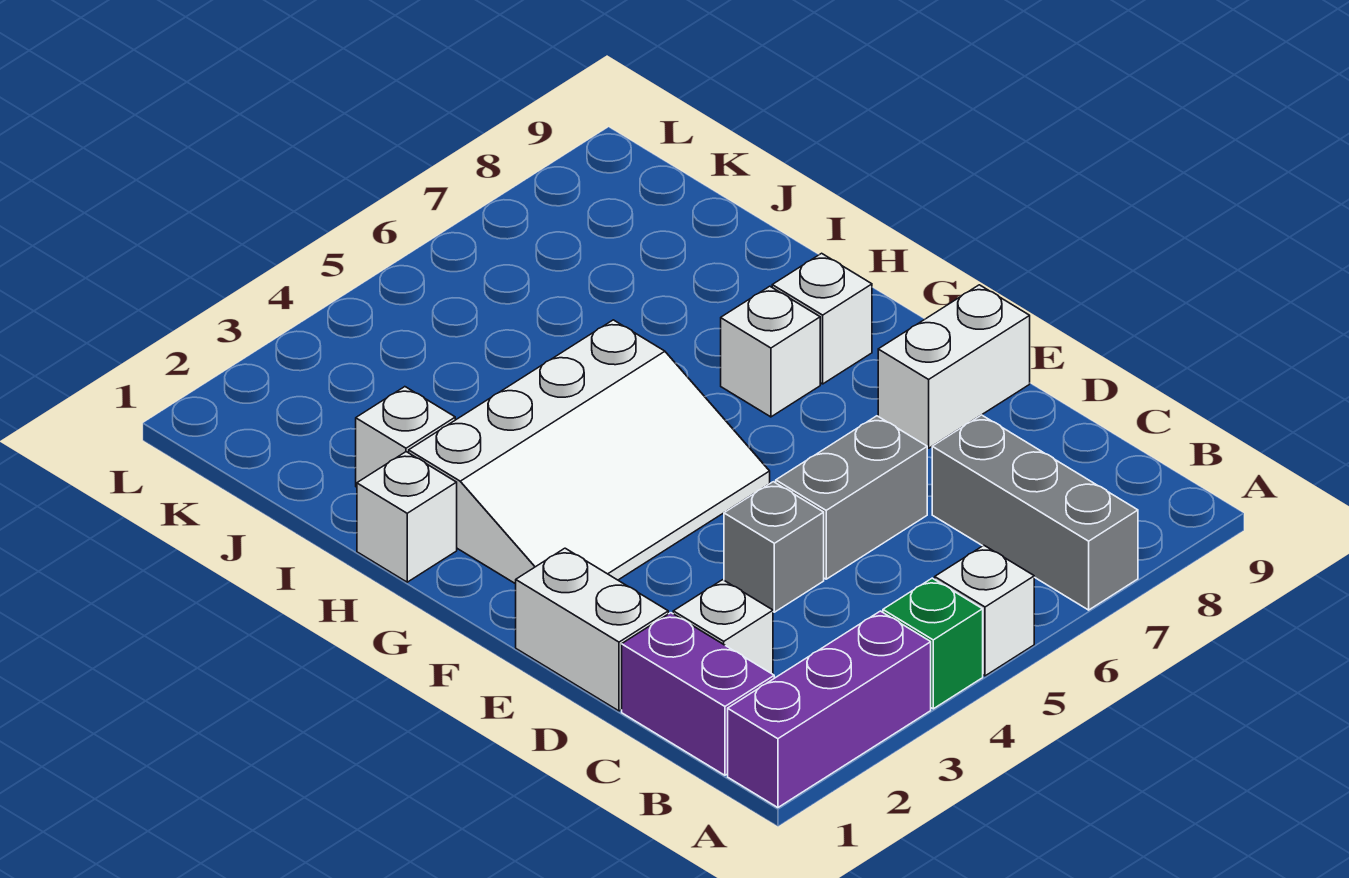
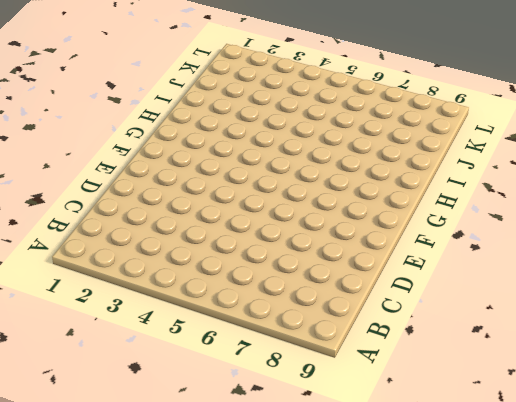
none -> purple 1x3 brick [728,611,931,808]
none -> green 1x1 brick [883,578,983,709]
none -> white 1x1 brick [935,545,1034,676]

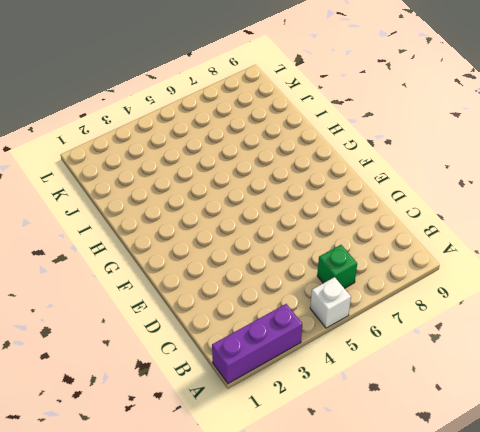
green 1x1 brick [317,245,357,288] -> green 1x1 brick moved to [883,578,983,709]
none -> grey 1x3 brick [932,415,1138,610]
none -> purple 1x2 brick [622,613,774,775]
none -> white 1x1 brick [673,580,773,674]

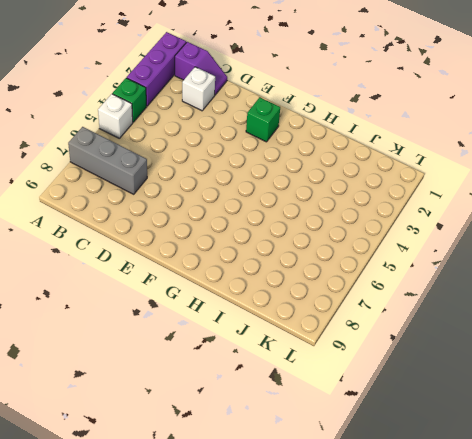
purple 1x2 slope [175,42,227,95] -> purple 1x2 brick [622,613,774,775]
green 1x1 brick [246,97,280,142] -> white 3x4 slope [409,320,770,584]
none -> white 1x2 brick [516,548,668,711]
none -> grey 1x1 brick [724,482,824,612]
none -> grey 1x2 brick [776,416,927,579]

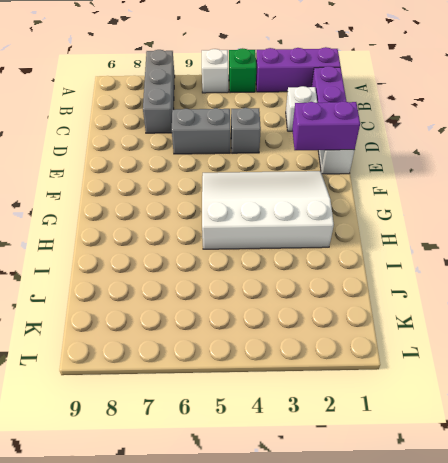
purple 1x2 brick [292,101,360,150] -> none
none -> white 1x2 brick [878,285,1030,448]
none -> white 1x1 brick [721,286,820,417]
none -> white 1x1 brick [772,253,872,384]

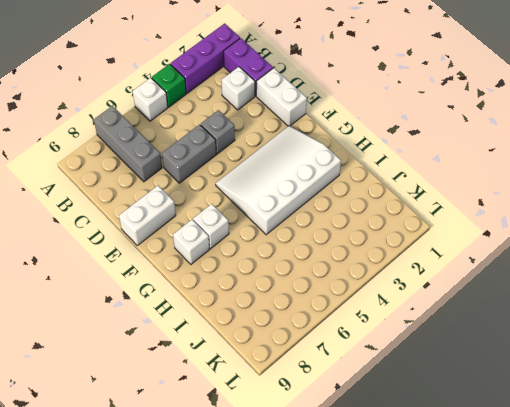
none -> white 1x1 brick [357,452,457,582]
none -> white 1x1 brick [356,387,455,487]

